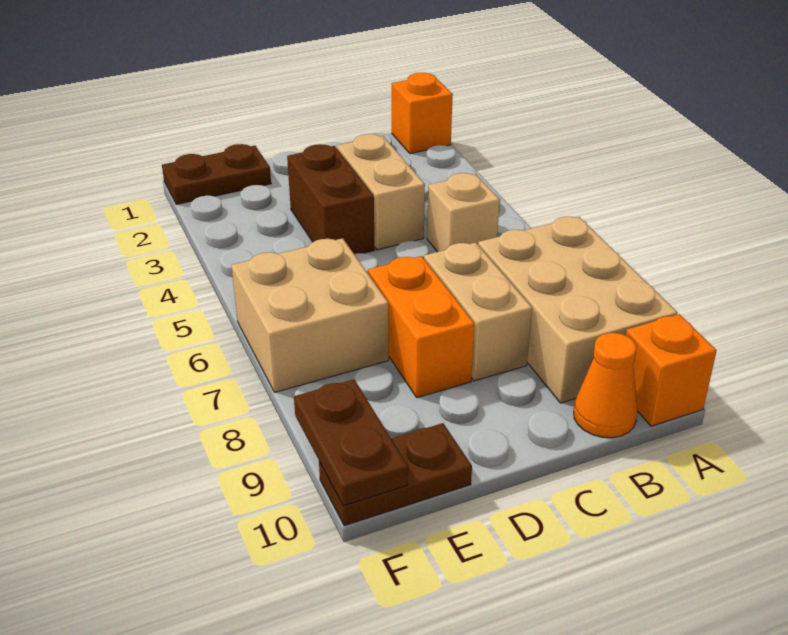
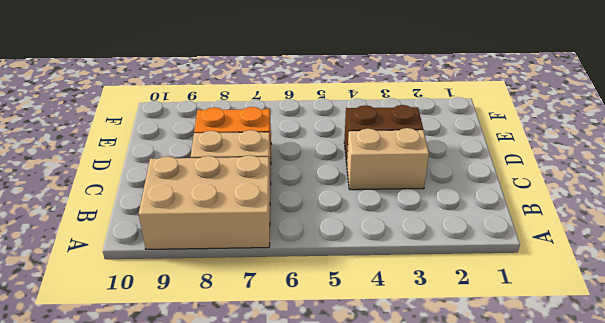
none -> orange 1x1 brick [392,73,453,154]
none -> orange 1x1 brick [626,314,717,426]
none -> tan 1x1 brick [427,173,500,252]

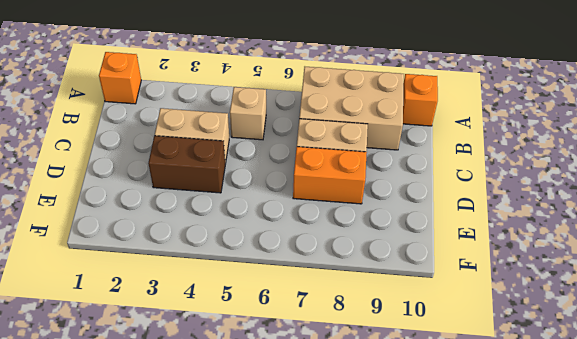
none -> orange 1x1 cone [574,333,638,438]
none -> brown 1x2 plate [162,144,271,204]
none -> tan 2x2 brick [232,238,389,392]

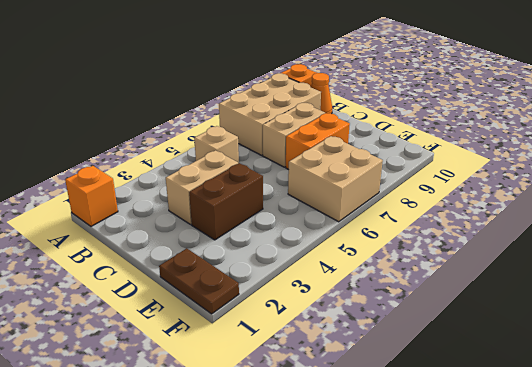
none -> brown 1x2 plate [319,423,472,526]
none -> brown 1x2 plate [294,379,408,506]

